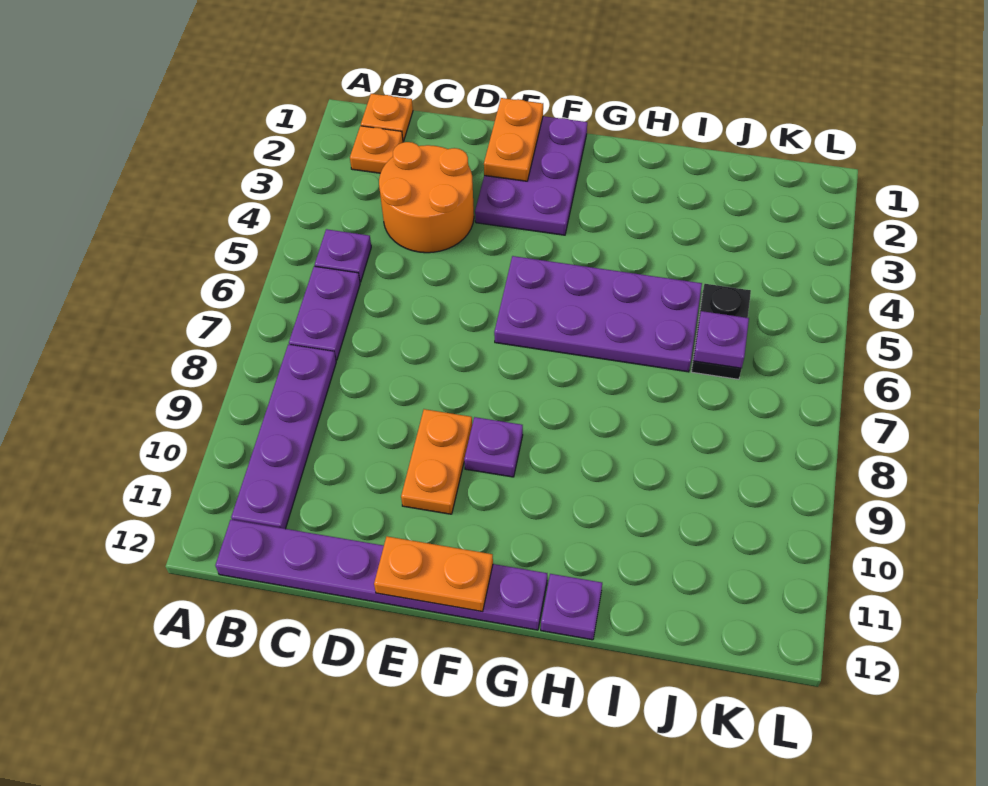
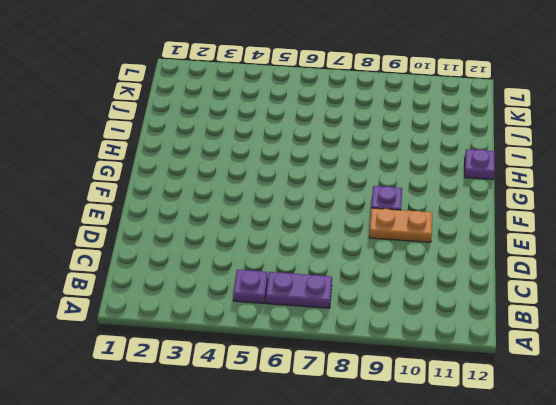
none -> orange 1x1 plate [361,94,413,141]
none -> orange 1x1 plate [350,126,403,173]
none -> purple 1x4 plate [231,344,336,529]

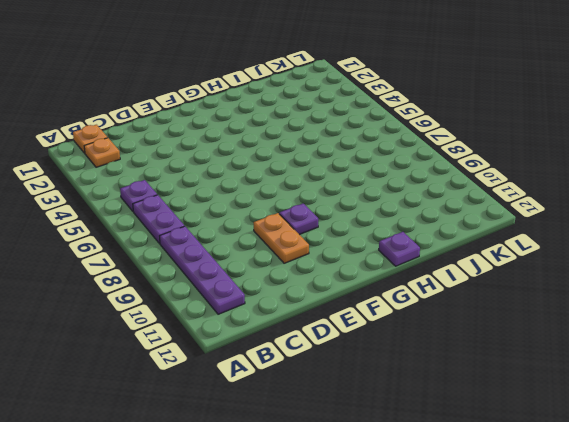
none -> purple 1x6 plate [215,520,547,630]
none -> orange 2x2 round brick [379,142,474,253]
none -> purple 2x3 plate [475,116,587,235]

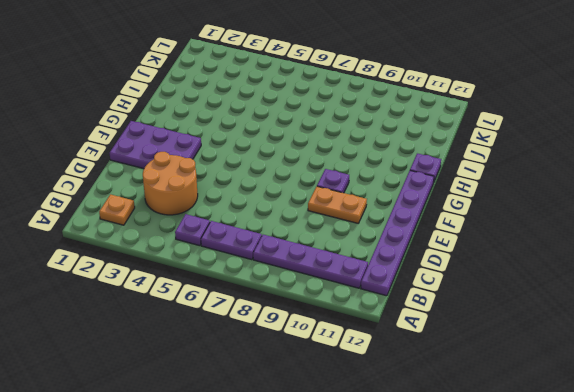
none -> orange 1x1 plate [361,94,413,141]
none -> purple 2x4 plate [494,256,702,372]
none -> black 1x2 plate [691,284,751,379]

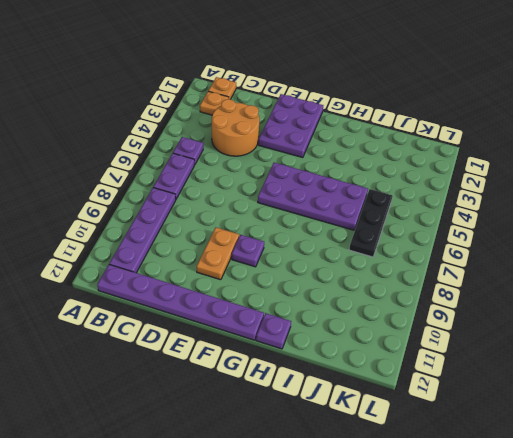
black 1x3 plate [349,189,392,257] -> black 1x2 plate [691,284,751,379]
none -> orange 1x2 plate [484,98,543,181]
none -> orange 1x2 plate [374,536,493,612]
none -> purple 1x1 plate [693,311,749,368]

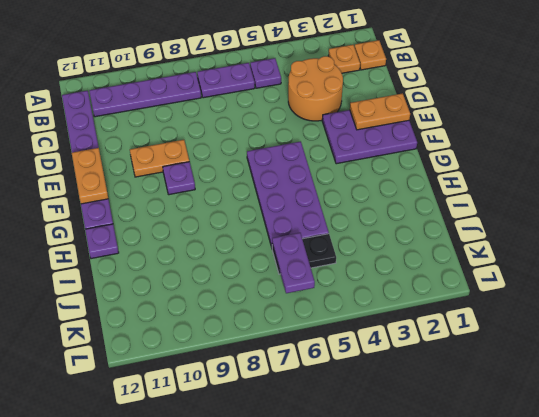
purple 1x2 plate [272,233,315,293] -> purple 1x1 plate [693,311,749,368]

